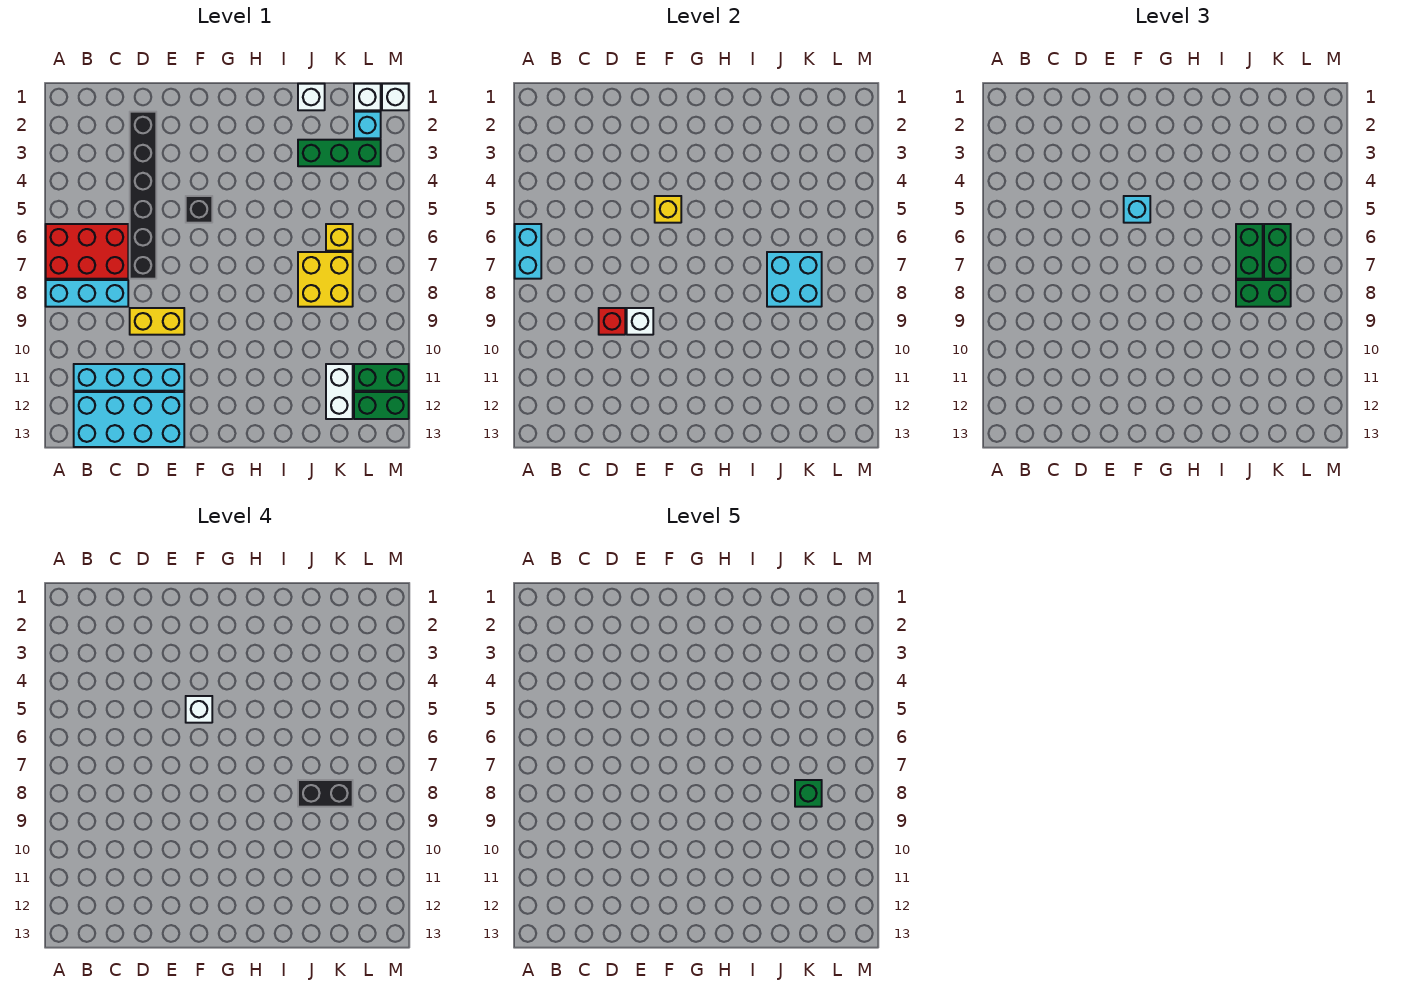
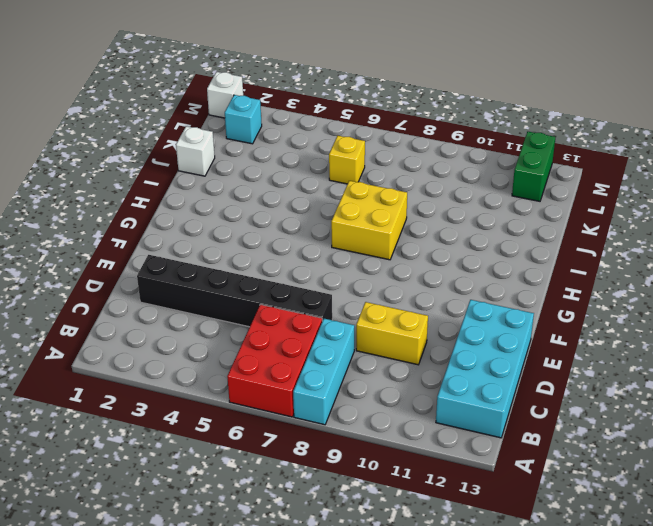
yellow 1x2 brick [356,302,428,365] -> yellow 1x2 brick turned to [130,308,184,335]
yellow 2x2 brick [331,181,407,260] -> yellow 2x2 brick moved to [298,252,353,307]
none -> cyan 1x4 brick [74,364,184,391]
none -> black 1x1 brick [186,196,212,223]
none -> green 1x3 brick [298,140,381,166]

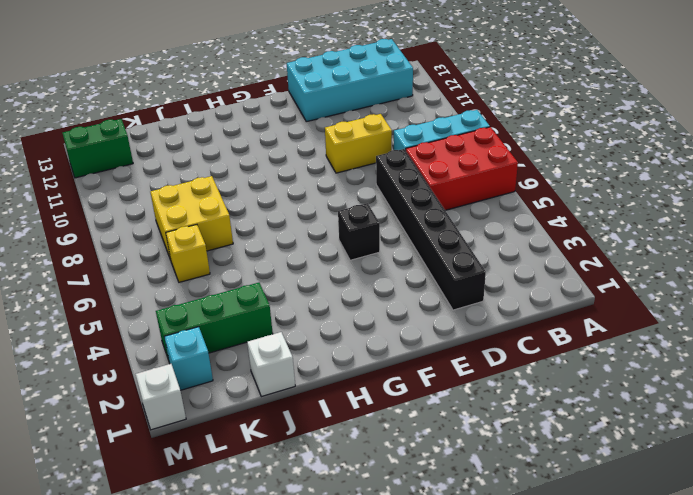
none -> cyan 1x4 brick [74,364,184,391]
none -> white 1x2 brick [326,364,353,419]
none -> white 1x1 brick [354,84,381,110]

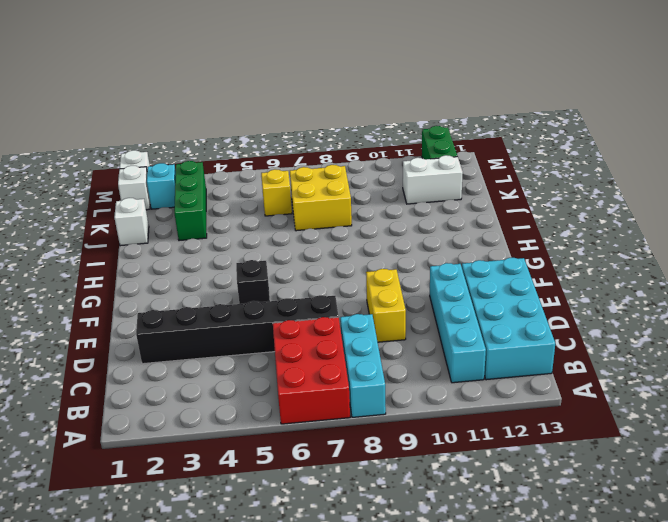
none -> green 1x2 brick [354,364,409,391]
none -> cyan 1x2 brick [515,224,541,279]
none -> red 1x1 brick [599,308,625,335]

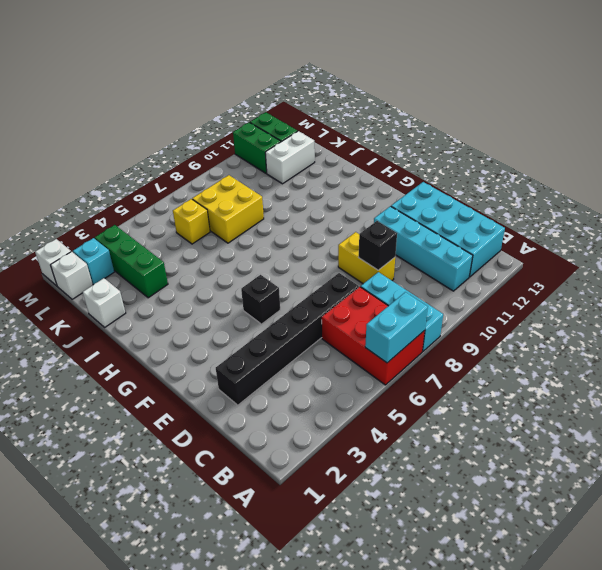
black 1x1 brick [359,221,397,270] -> red 1x1 brick [599,308,625,335]
none -> white 1x1 brick [627,308,653,335]
none -> yellow 1x1 brick [655,196,681,223]
none -> cyan 2x2 brick [767,252,822,307]

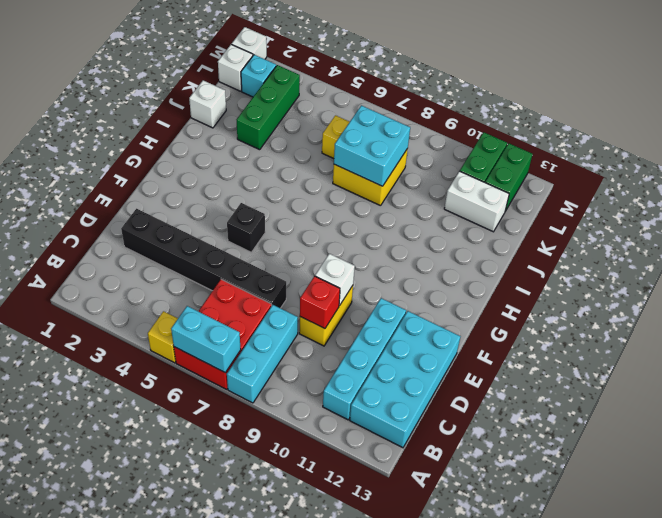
yellow 1x1 brick [148,311,178,363] -> yellow 1x1 brick moved to [655,196,681,223]
none -> cyan 1x1 brick [1124,196,1150,223]
none -> green 1x2 brick [1236,224,1263,279]
none -> green 1x2 brick [1236,280,1291,307]

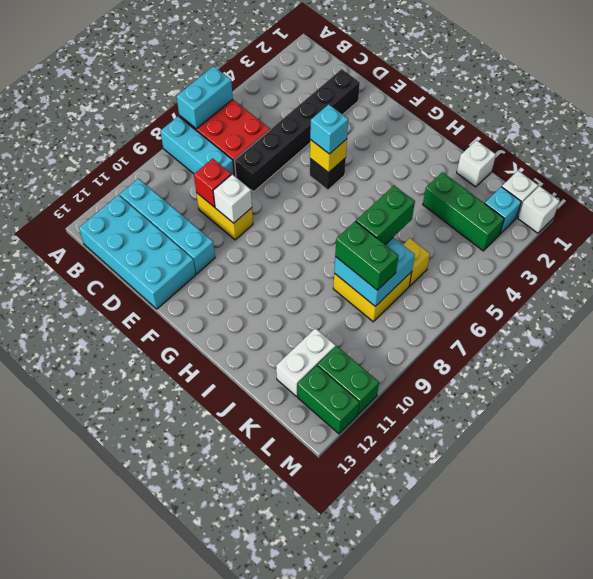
none -> green 1x2 brick [1264,224,1291,279]
none -> white 1x1 brick [186,696,212,723]
none -> black 1x2 brick [298,780,353,807]

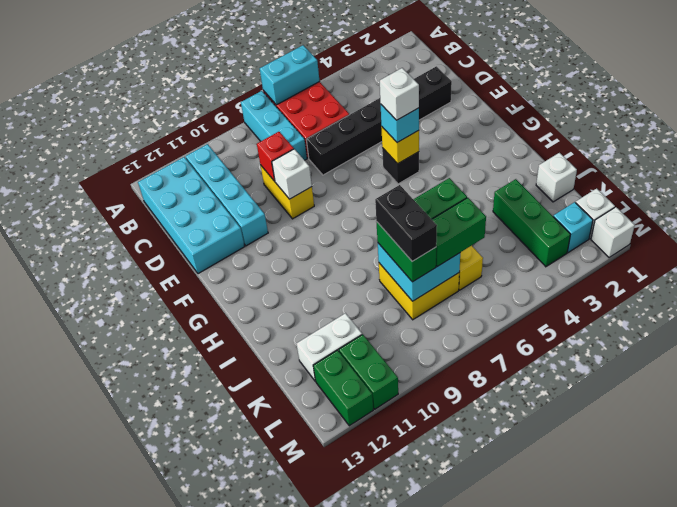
none -> green 1x1 brick [795,780,822,807]

